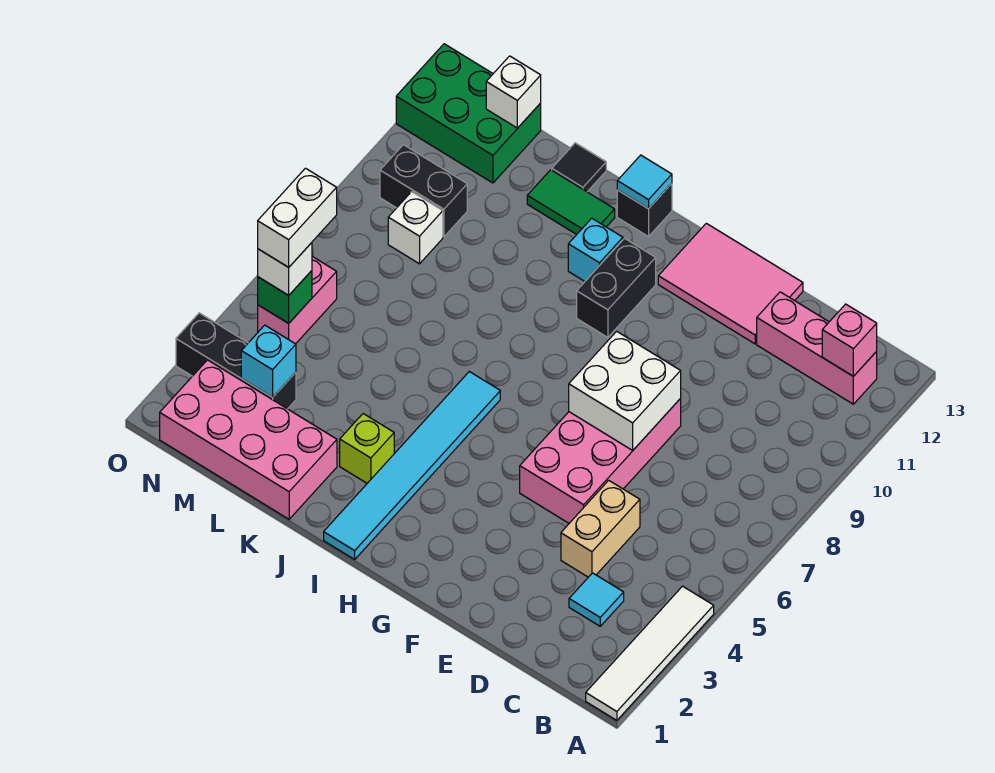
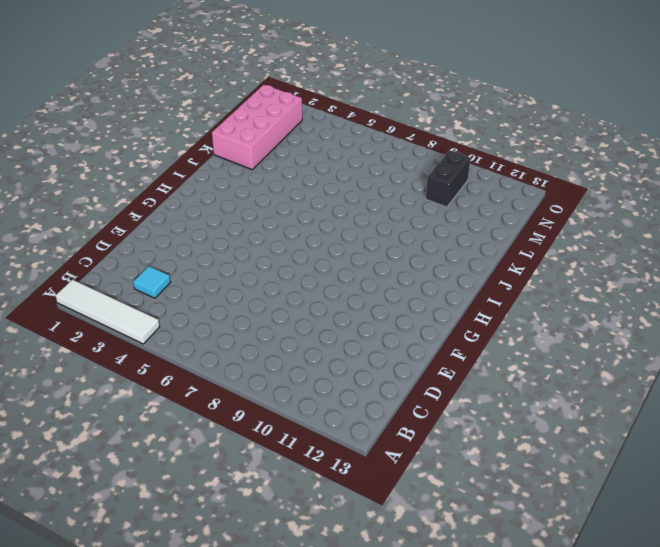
none -> pink 1x3 brick [757,292,877,404]
none -> tan 1x2 brick [561,480,640,577]
none -> pink 2x4 brick [520,399,681,523]

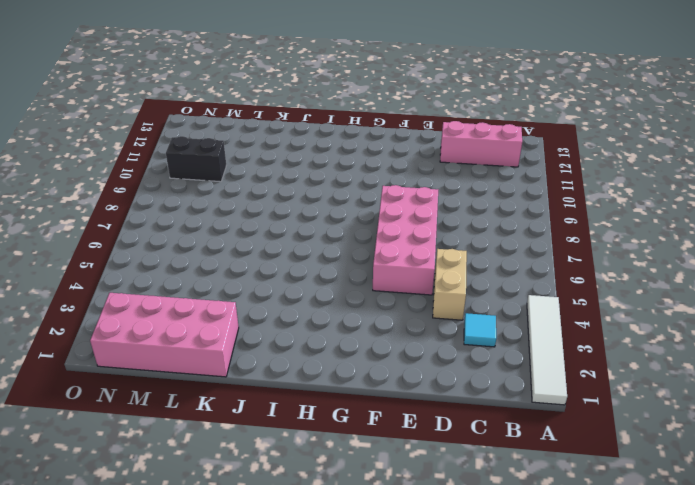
none -> pink 2x3 tile [658,223,803,344]
none -> black 1x2 brick [577,238,656,337]
none -> cyan 1x6 tile [324,372,500,559]

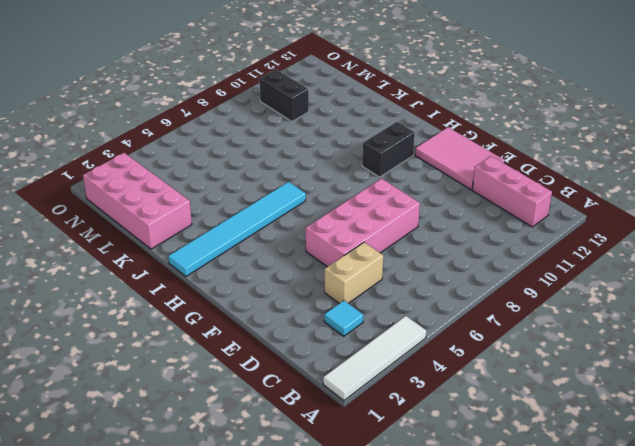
none -> cyan 1x1 brick [568,218,623,281]
none -> black 1x1 brick [617,184,672,237]
none -> lime 1x1 brick [340,414,394,483]

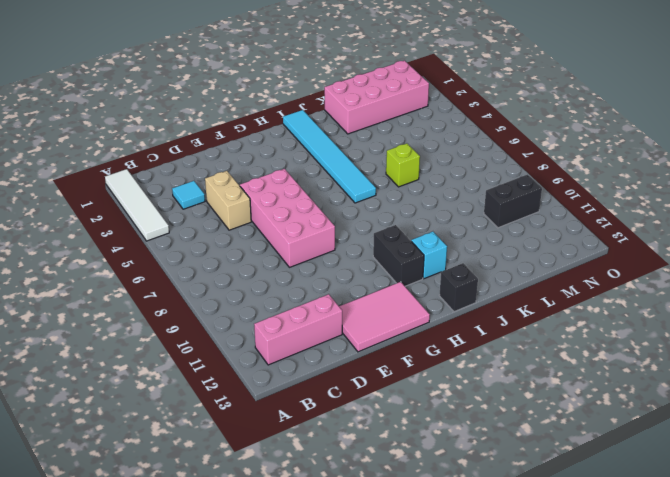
lime 1x1 brick [386,143,420,187] -> lime 1x1 brick moved to [340,414,394,483]
none -> green 1x2 tile [527,170,615,235]
none -> black 1x1 tile [552,143,606,192]
none -> black 1x3 brick [176,313,296,409]

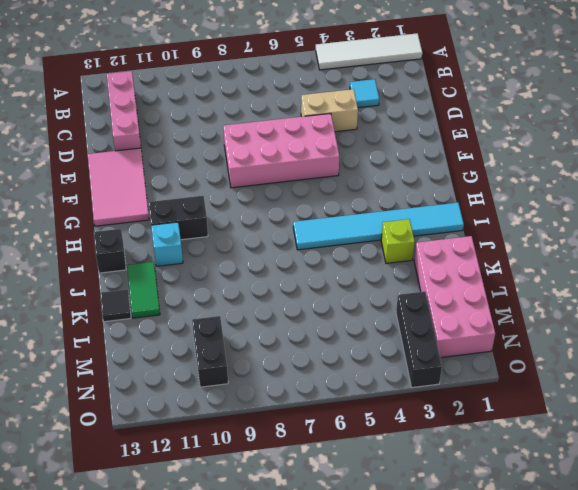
none -> white 1x1 brick [388,192,443,264]
none -> green 2x3 brick [396,44,541,183]
none -> pink 1x2 brick [258,257,337,344]

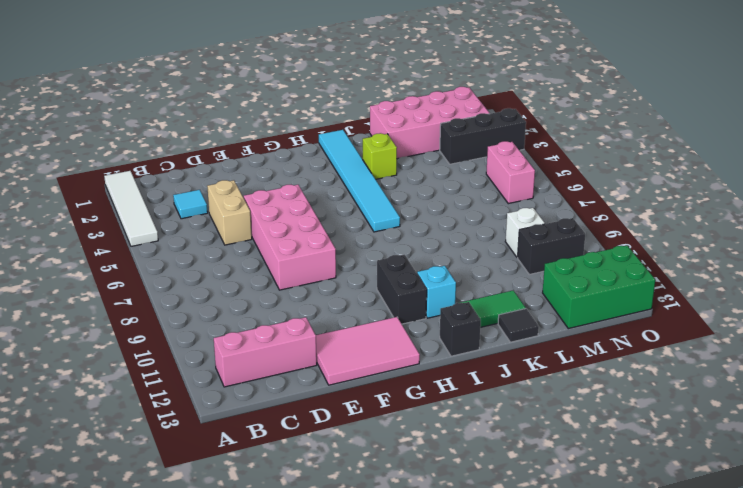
none -> pink 1x1 brick [822,304,877,376]
none -> white 2x2 brick [569,331,681,450]
none -> cyan 1x1 tile [617,155,672,209]

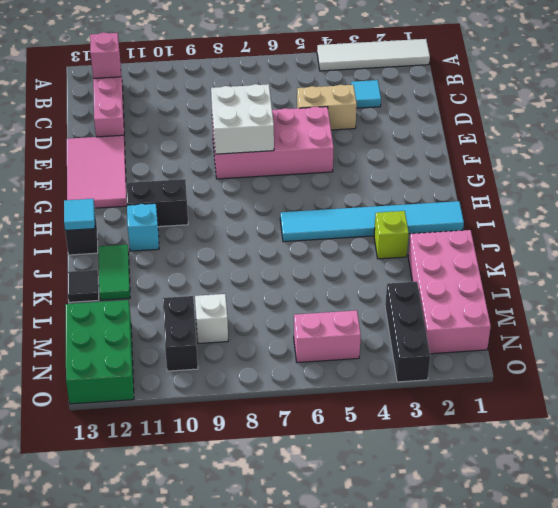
none -> cyan 1x1 brick [241,325,296,397]
none -> white 1x1 brick [486,56,541,128]
none -> green 1x1 brick [258,271,312,323]

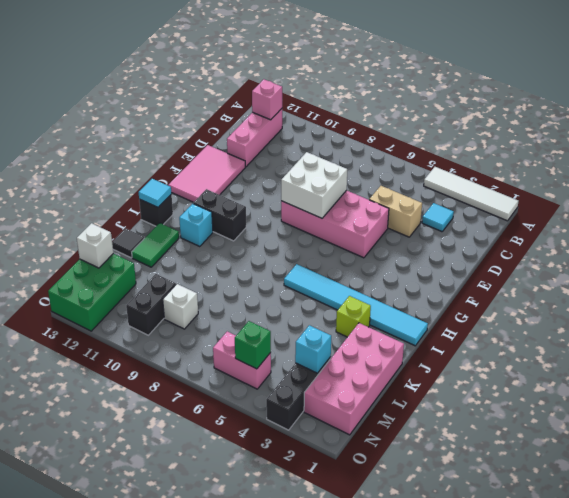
none -> white 1x1 brick [258,243,312,295]
none -> white 1x2 brick [258,168,337,267]

